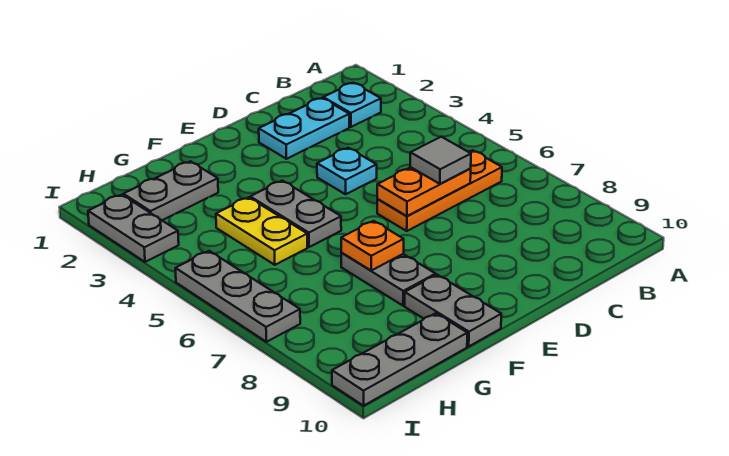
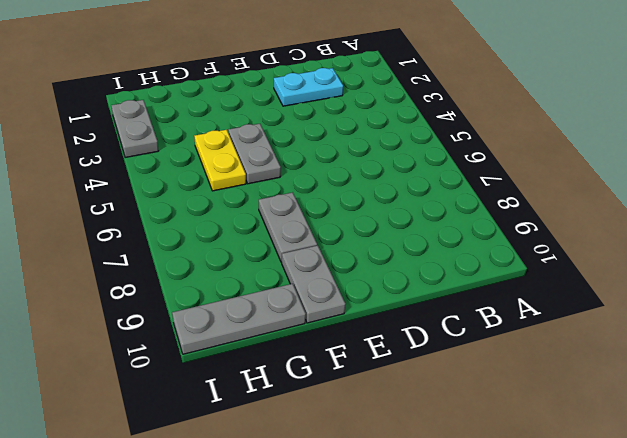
none -> cyan 1x1 plate [323,83,381,127]
none -> orange 1x3 plate [377,150,502,231]
none -> cyan 1x1 plate [317,148,377,194]

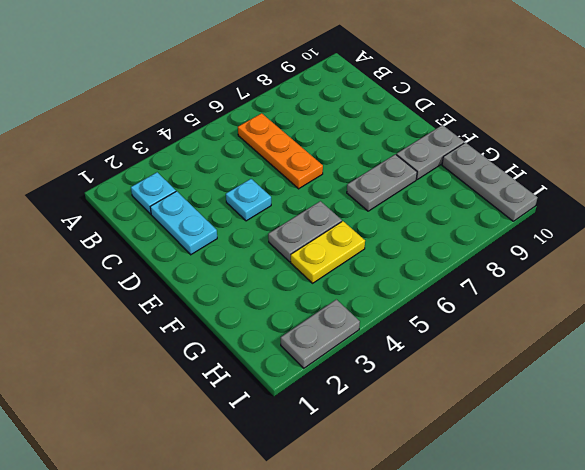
none -> grey 1x2 plate [123,161,218,220]
none -> grey 1x3 plate [175,251,300,342]
none -> orange 1x2 plate [377,167,471,216]

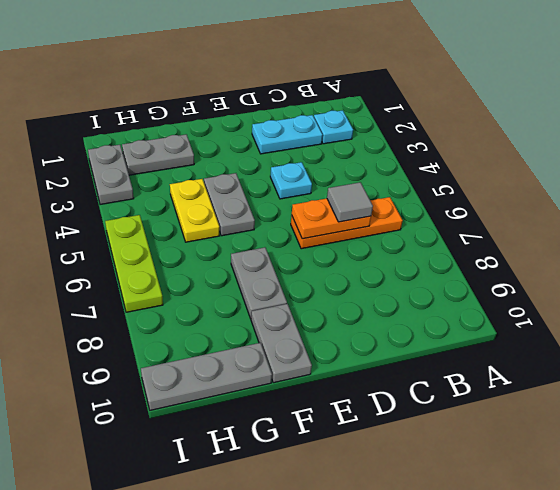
lime 1x3 plate [105,215,163,312] -> grey 1x3 plate [175,251,300,342]
none -> orange 1x1 plate [341,221,404,270]

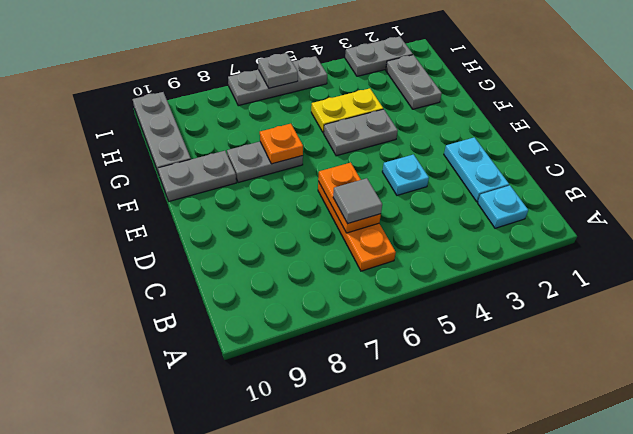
grey 1x1 plate [258,53,298,88] -> none

